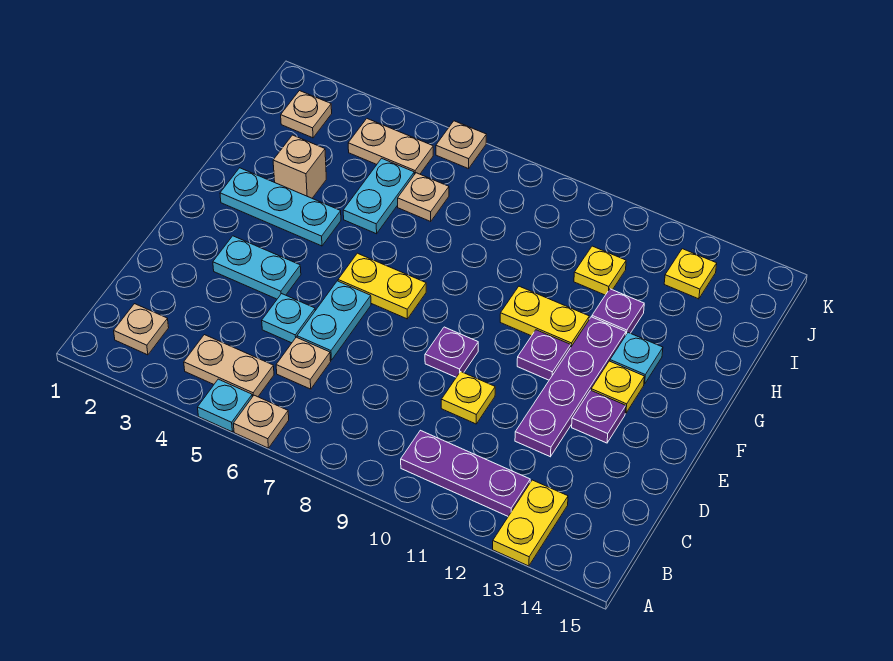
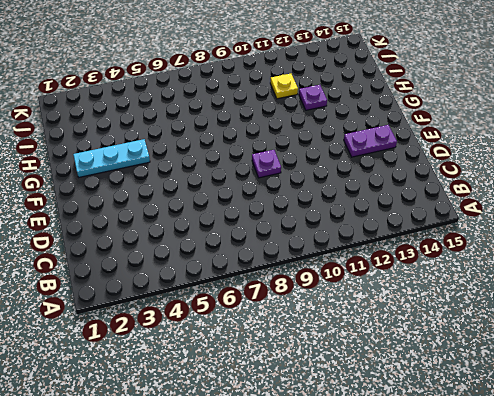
purple 1x2 plate [344,125,397,157] -> purple 1x1 plate [572,390,626,443]
none -> cyan 1x1 plate [198,379,252,432]
none -> tan 1x1 plate [233,395,289,448]
none -> yellow 1x2 plate [493,480,568,566]

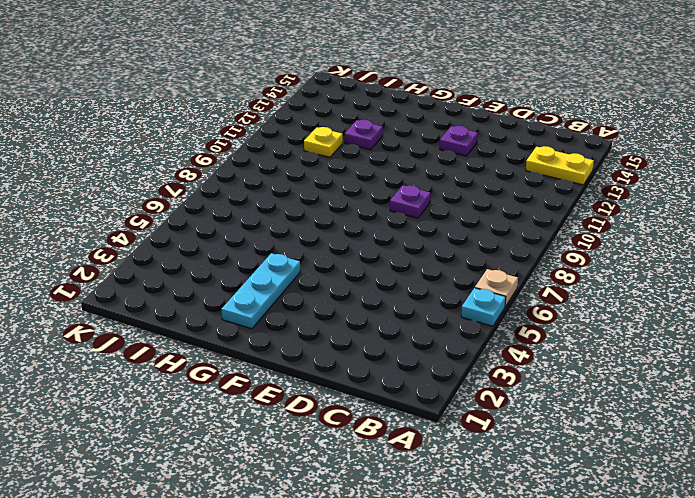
none -> tan 1x1 plate [114,304,169,355]
none -> tan 1x2 plate [184,335,274,397]
none -> purple 1x3 plate [401,430,530,516]

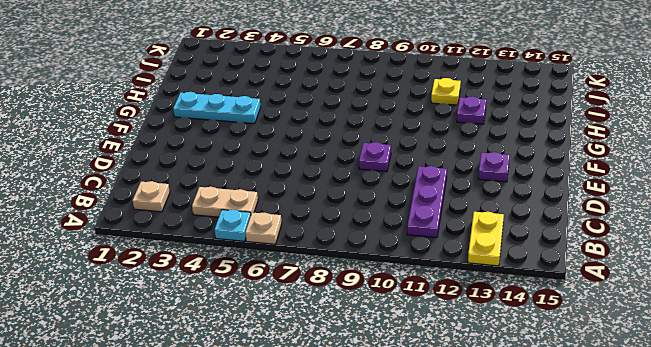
purple 1x3 plate [407,166,447,238] -> purple 1x3 plate turned to [401,430,530,516]
none -> tan 1x1 plate [276,337,331,389]
none -> cyan 1x1 plate [262,294,315,343]
none -> cyan 1x2 plate [297,281,371,360]

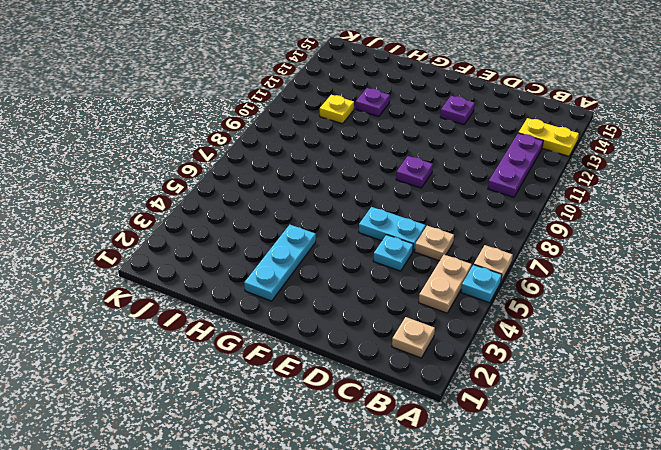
none -> yellow 1x1 plate [441,372,495,424]
none -> purple 1x4 plate [515,317,626,457]
none -> cyan 1x2 plate [213,236,301,299]

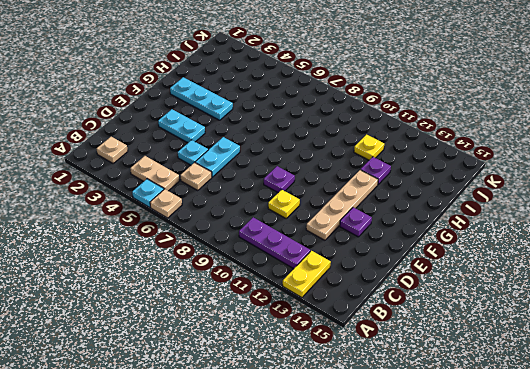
tan 1x4 plate [306,170,378,240] -> purple 1x4 plate [515,317,626,457]
none -> yellow 1x2 plate [338,253,426,319]
none -> purple 1x1 plate [517,330,571,380]
none -> yellow 1x1 plate [591,361,644,413]

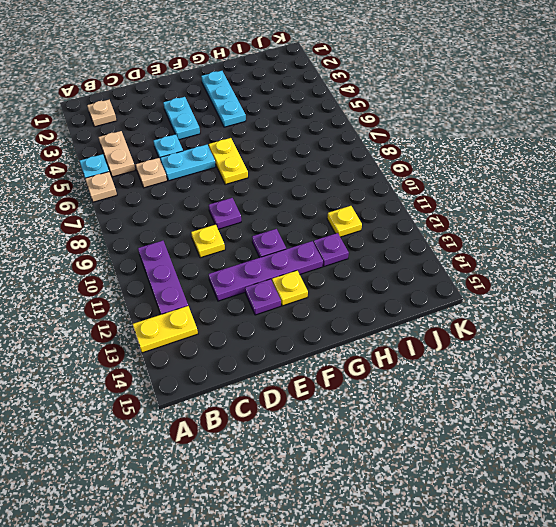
none -> yellow 1x2 plate [500,286,589,348]
none -> cyan 1x1 plate [610,333,663,384]
none -> tan 1x1 brick [273,135,326,198]

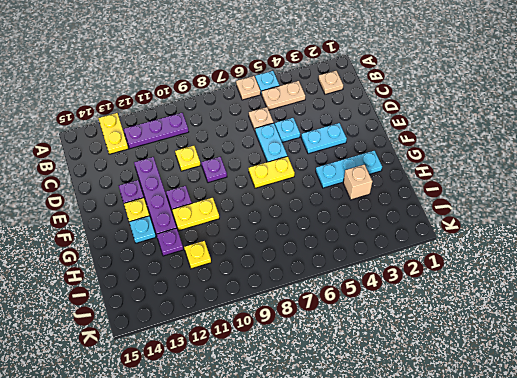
none -> cyan 1x2 plate [343,158,414,234]
none -> tan 1x1 plate [398,173,449,221]
none -> tan 1x1 plate [281,91,332,138]

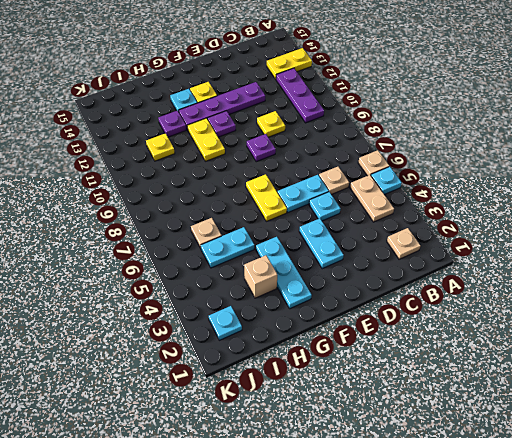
cyan 1x1 plate [209,306,242,340] -> tan 1x1 plate [281,91,332,138]
none -> purple 1x1 plate [572,390,626,443]
none -> tan 1x2 plate [348,119,433,175]
none -> yellow 1x1 plate [664,249,717,299]

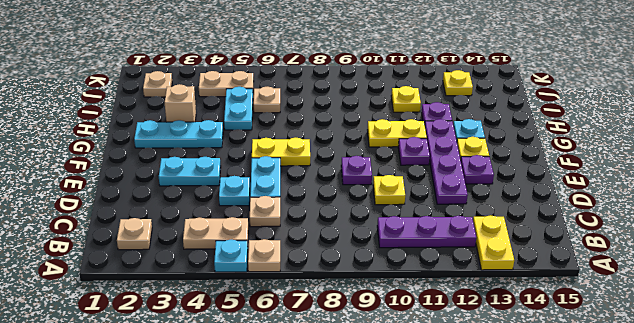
none -> tan 1x1 plate [436,121,486,169]

